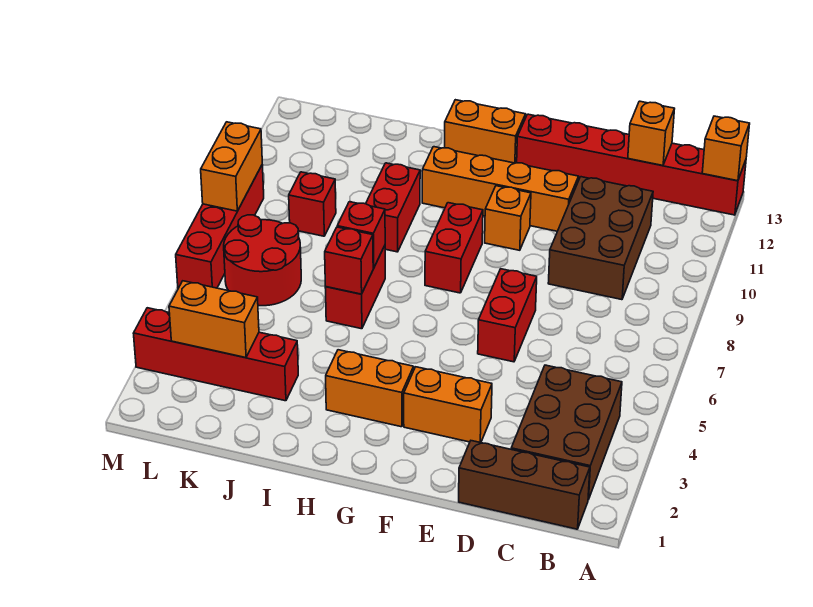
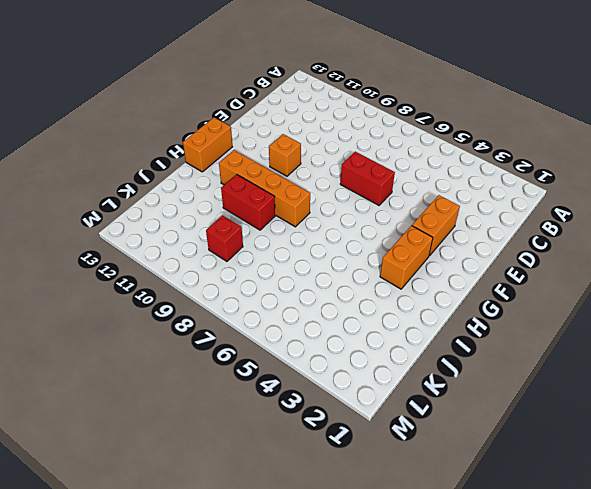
orange 1x4 brick [219,150,310,227] -> orange 1x4 brick turned to [422,147,579,231]
none -> red 1x6 brick [517,114,746,215]
none -> brown 1x3 brick [459,441,590,529]
none -> brown 2x3 brick [511,365,622,500]

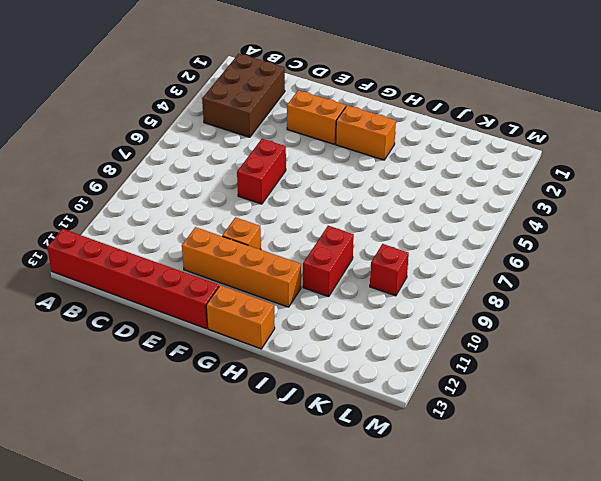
none -> brown 1x3 brick [459,441,590,529]
none -> brown 2x3 brick [548,177,653,300]
none -> red 1x2 brick [425,203,483,293]

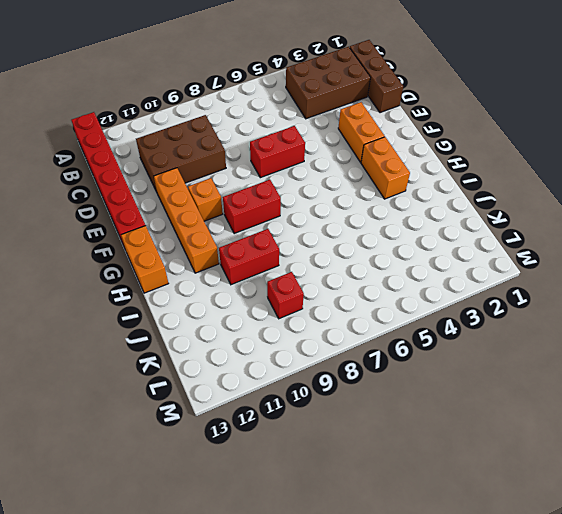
none -> red 1x2 brick [325,246,385,329]
none -> red 1x4 brick [133,308,298,401]
none -> red 2x2 round brick [224,215,301,306]

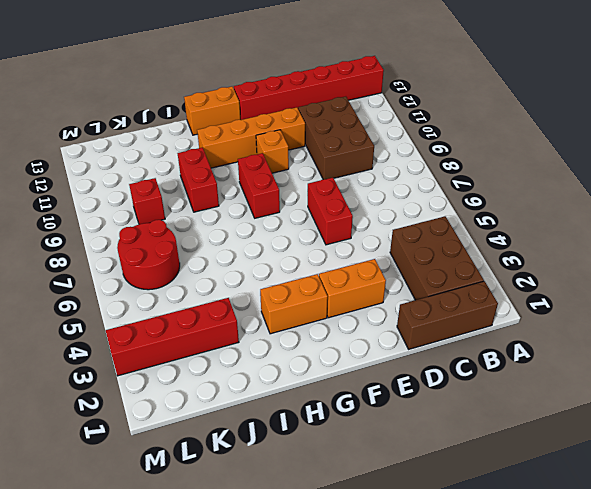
none -> red 1x2 brick [325,246,385,329]
none -> red 1x4 brick [176,165,264,288]
none -> orange 1x1 brick [702,116,750,181]

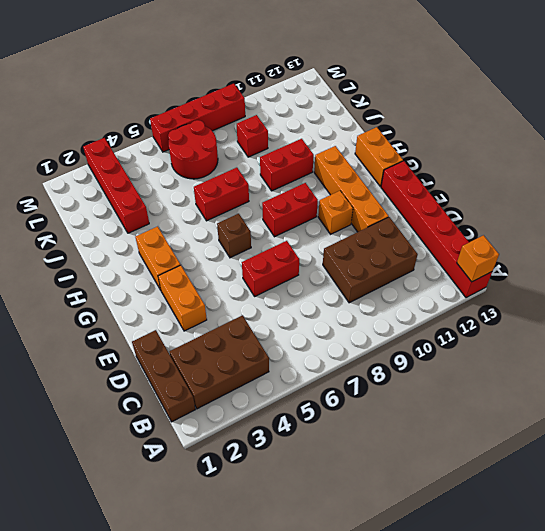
brown 1x1 brick [217,214,251,258] -> none
none -> orange 1x1 brick [628,101,674,165]
none -> red 1x1 brick [325,227,373,294]
none -> red 1x1 brick [337,202,385,268]

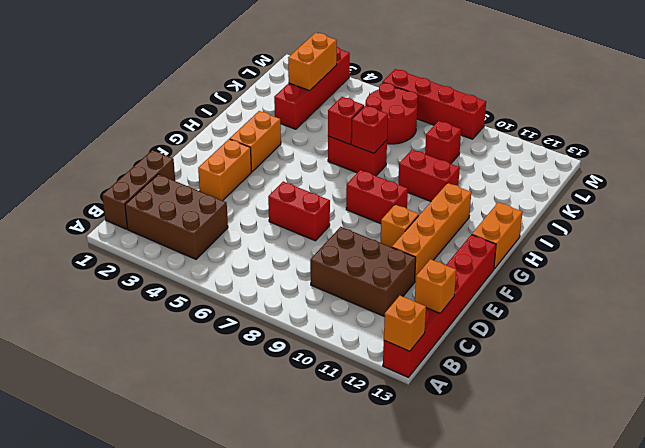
none -> orange 1x2 brick [201,122,262,211]

